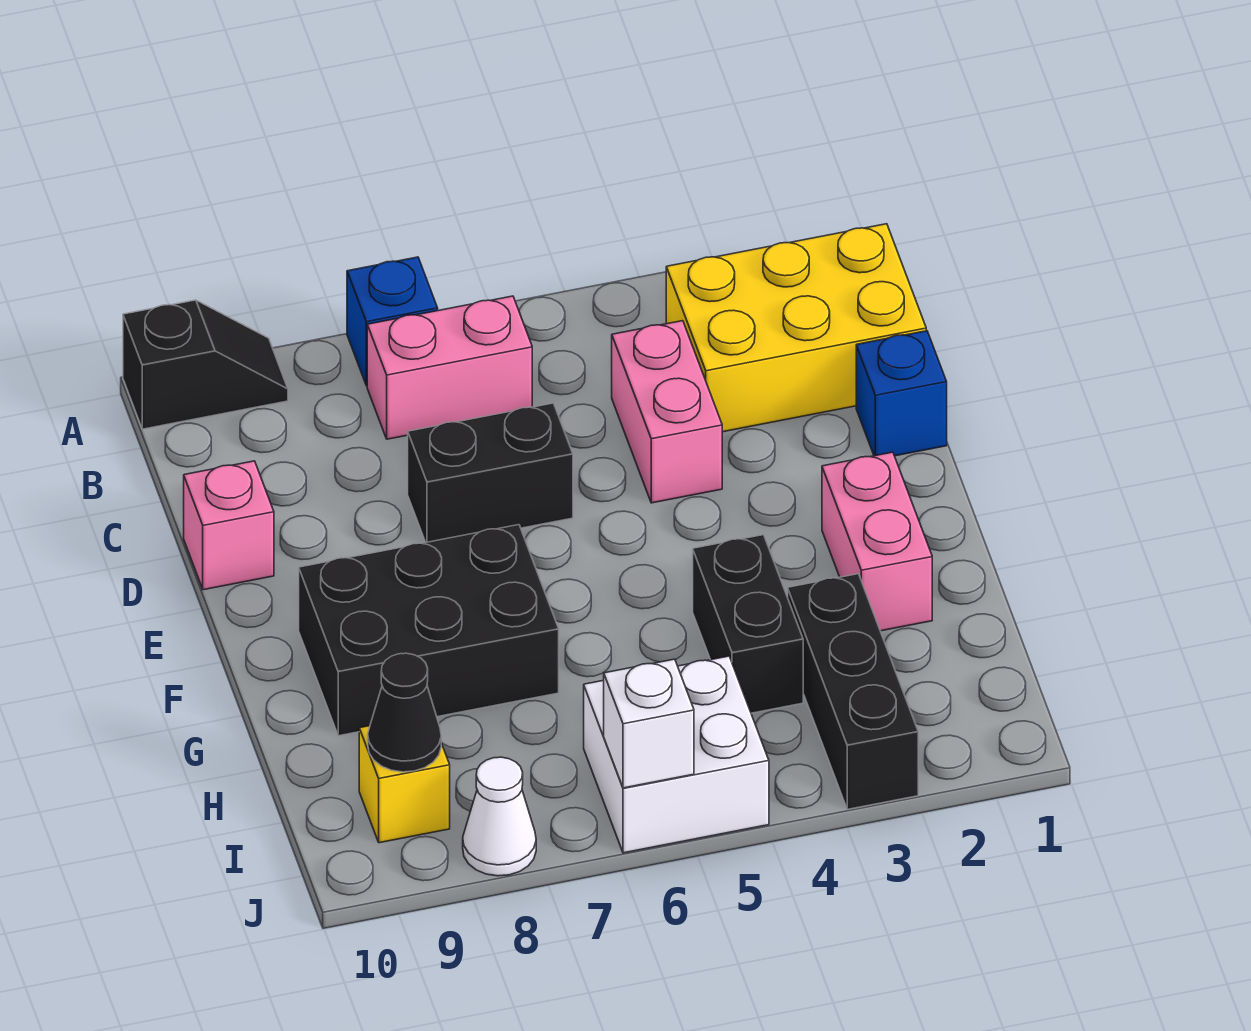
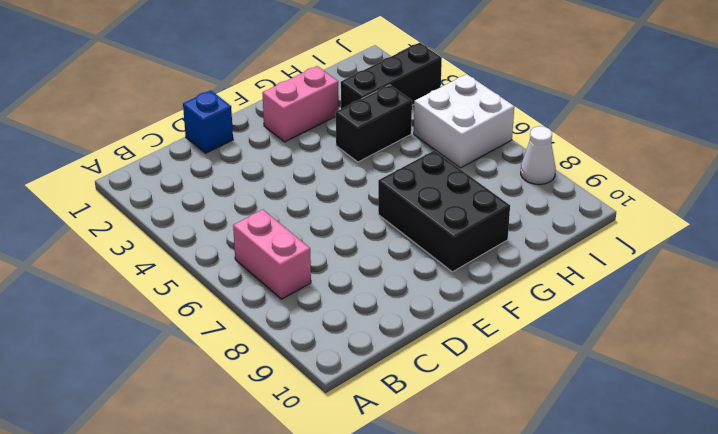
none -> blue 1x1 brick [347,257,438,386]
none -> black 1x2 slope [123,300,288,429]
none -> yellow 2x3 brick [666,224,926,432]

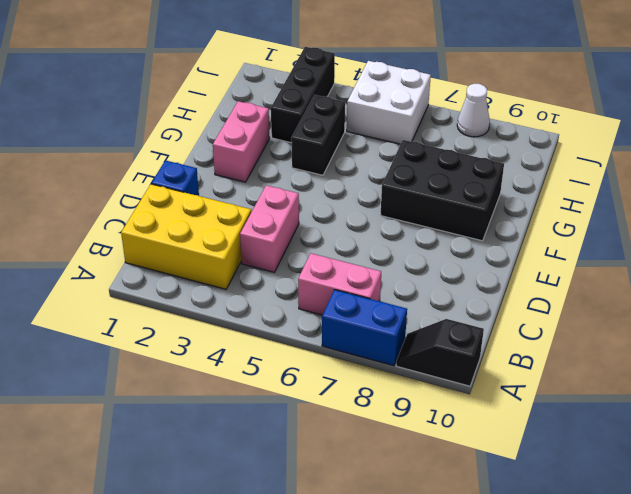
blue 1x2 brick [322,290,407,366] -> blue 1x1 brick [347,257,438,386]
none -> black 1x2 brick [408,403,573,542]
none -> pink 1x1 brick [184,461,274,590]
none -> yellow 1x1 brick [359,726,450,843]

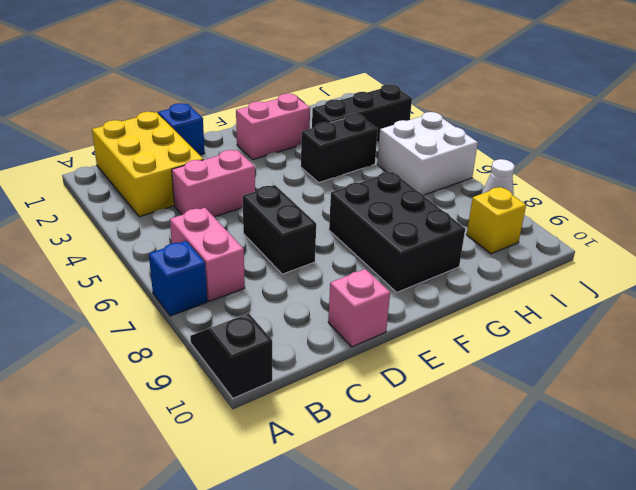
none -> black 1x1 cone [368,653,441,772]
none -> white 1x1 brick [604,659,694,788]

